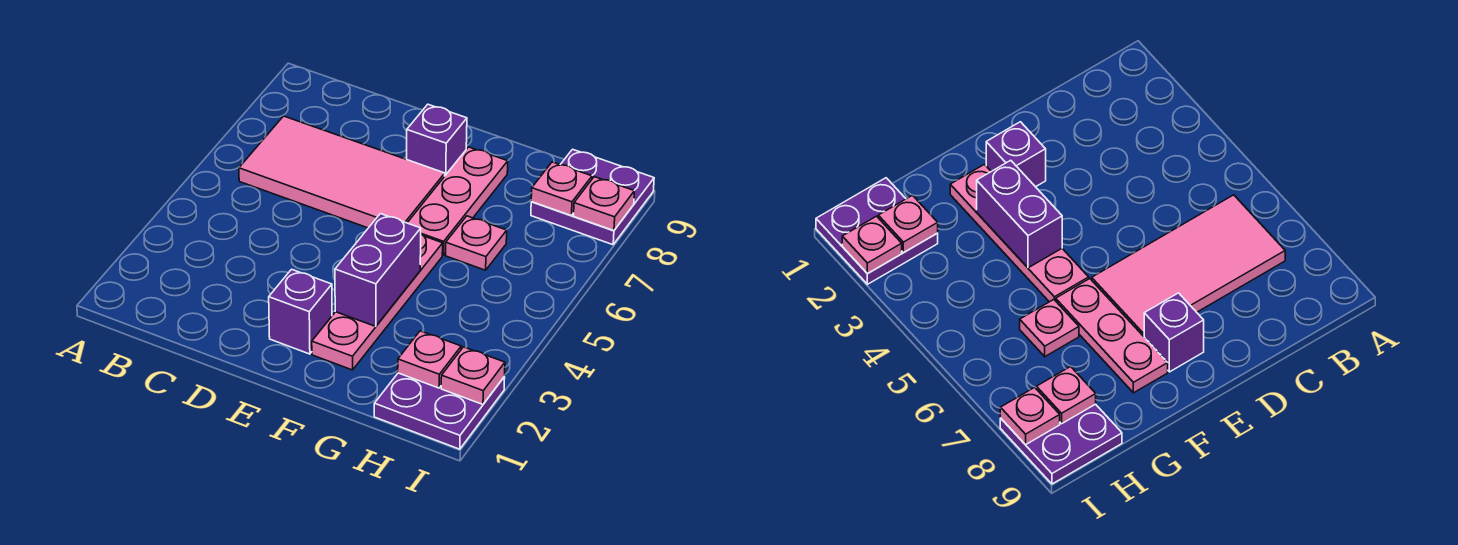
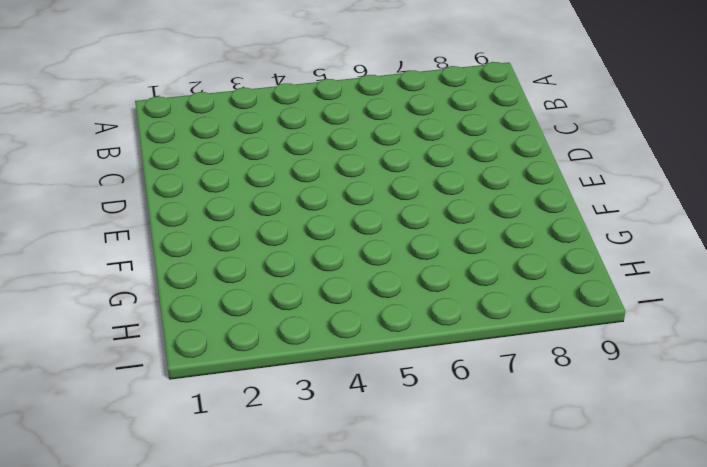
none -> pink 2x4 tile [239,116,445,228]
none -> purple 1x1 brick [269,269,332,354]
none -> purple 1x1 brick [407,104,467,175]

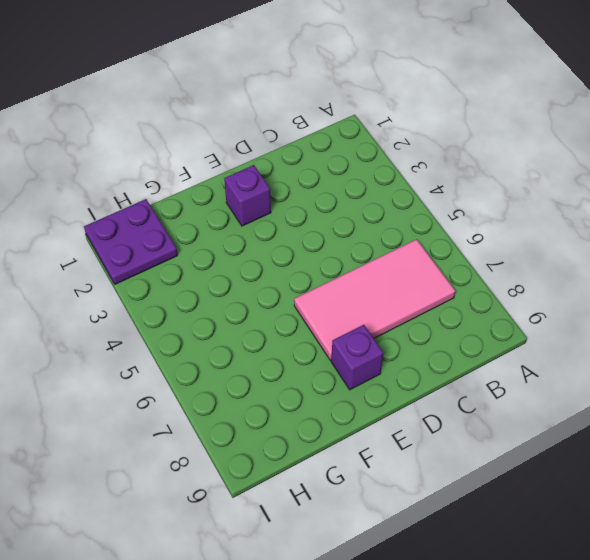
none -> pink 1x4 plate [312,234,443,370]
none -> pink 1x3 plate [407,147,508,255]
none -> pink 1x1 plate [446,216,507,270]

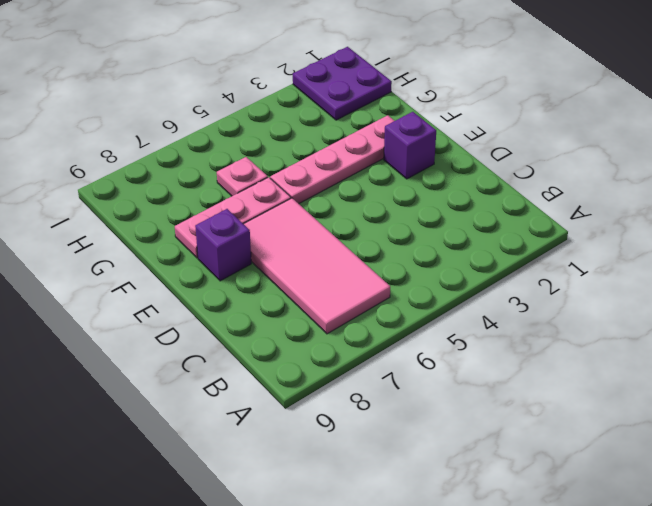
none -> purple 2x2 plate [531,149,654,245]
none -> purple 1x2 brick [335,214,421,326]
none -> pink 1x1 plate [398,331,461,388]

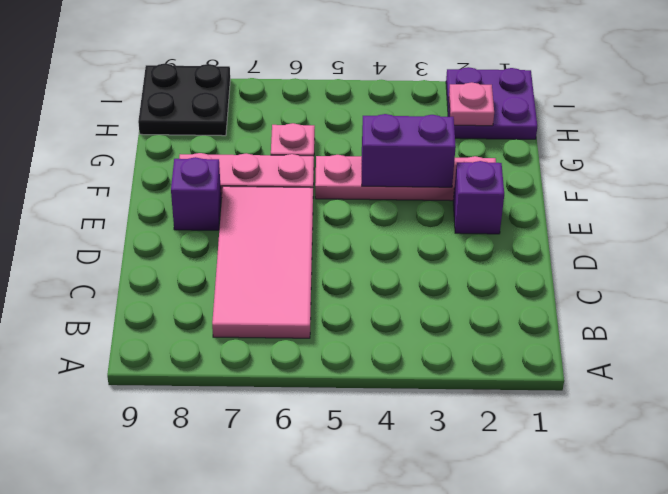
black 2x2 plate [138,64,230,136] -> purple 2x2 plate [531,149,654,245]
none -> pink 1x1 plate [531,162,592,215]
none -> pink 1x1 plate [441,347,505,404]
none -> pink 1x1 plate [574,177,634,231]

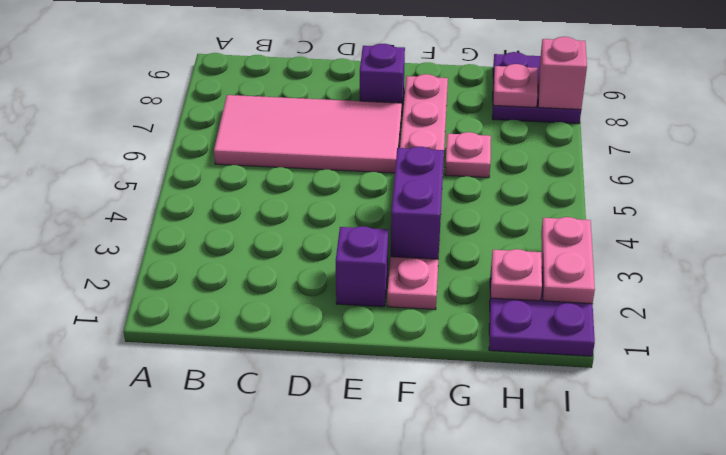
pink 1x2 plate [541,217,595,304] -> pink 1x1 plate [441,347,505,404]
pink 1x1 brick [538,37,587,110] -> pink 1x1 plate [574,177,634,231]

